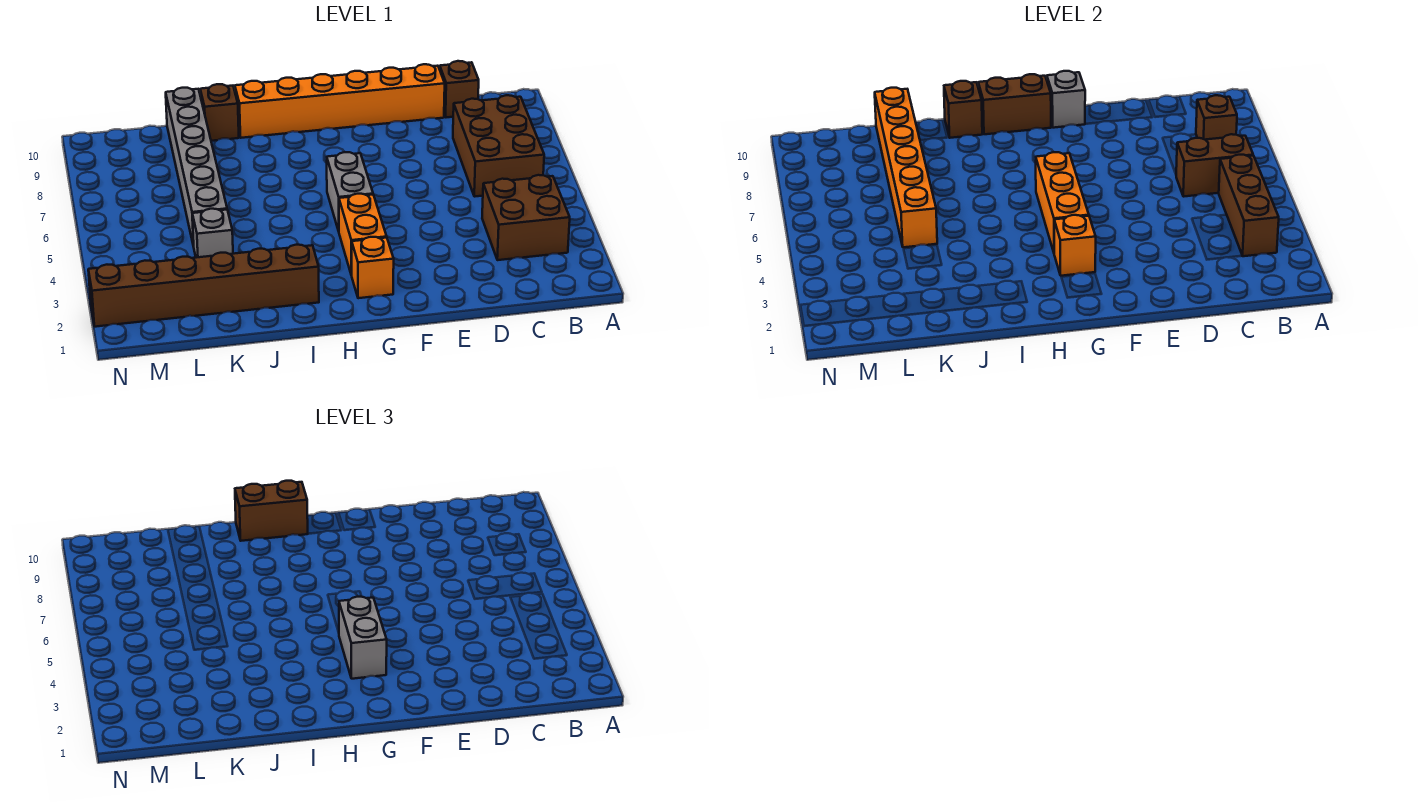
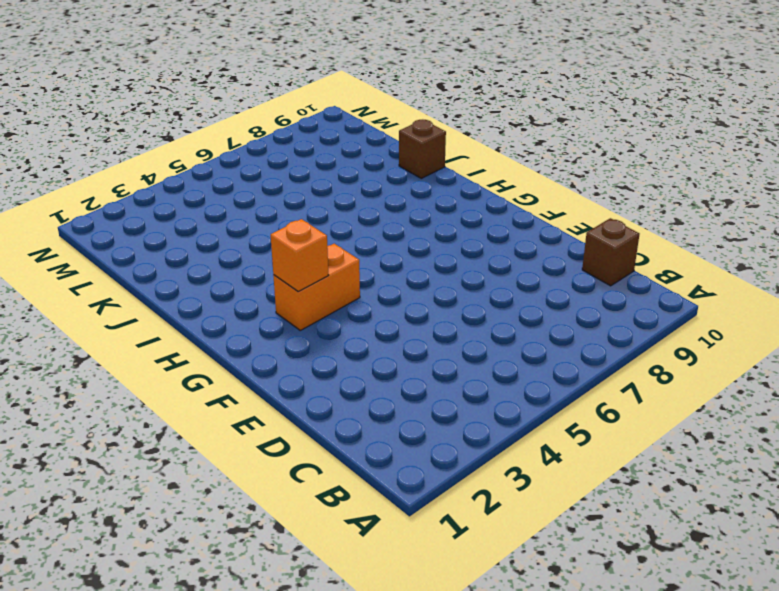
none -> brown 2x2 brick [482,175,570,260]
none -> brown 2x3 brick [453,95,544,197]
none -> orange 1x6 brick [235,64,445,138]

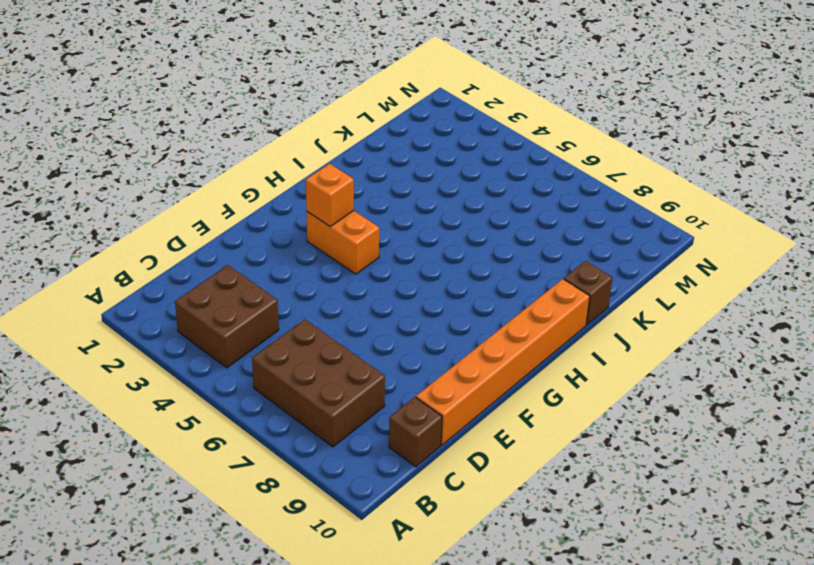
none -> orange 1x1 brick [352,237,394,298]
none -> grey 1x2 brick [327,152,373,231]
none -> brown 1x6 brick [88,245,319,327]

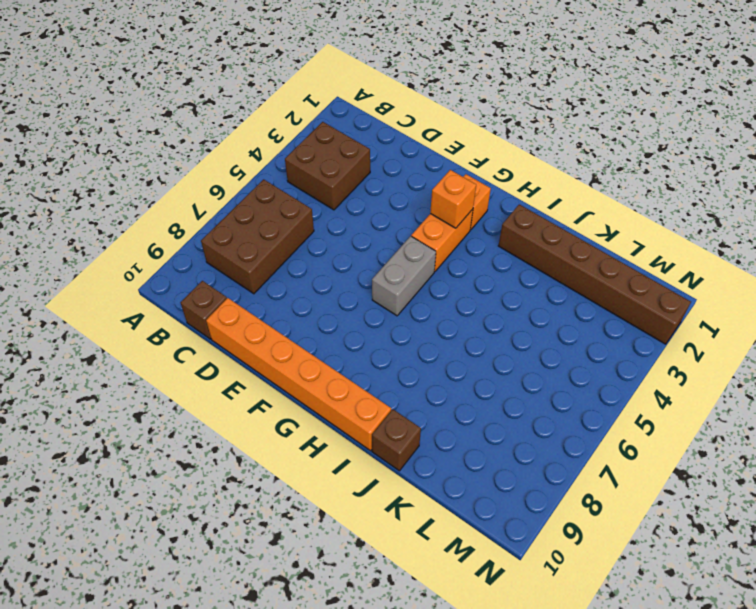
none -> grey 1x1 brick [192,209,233,258]
none -> grey 1x6 brick [166,88,227,247]
none -> brown 1x3 brick [1219,155,1279,256]

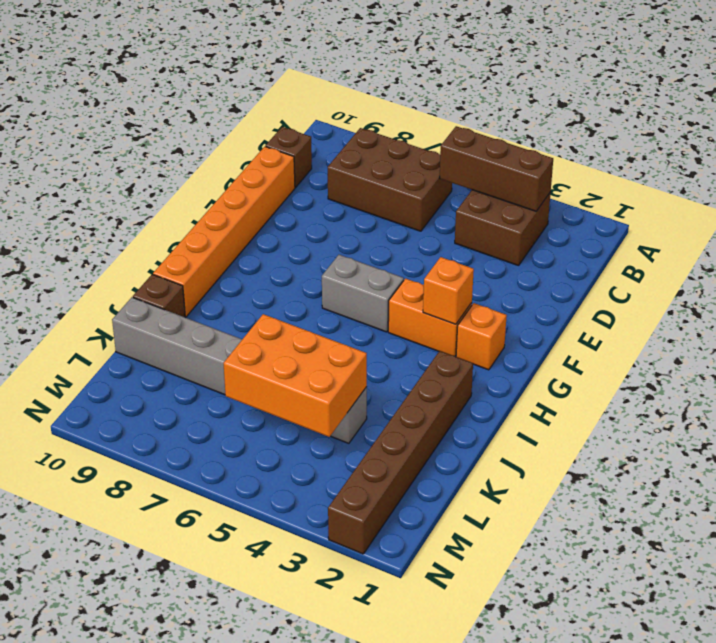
orange 2x3 brick [223,314,367,437] -> orange 1x6 brick [875,88,937,247]
none -> brown 1x2 brick [1176,134,1253,197]
none -> brown 1x1 brick [1196,95,1237,140]
none -> grey 1x1 brick [1047,71,1085,128]

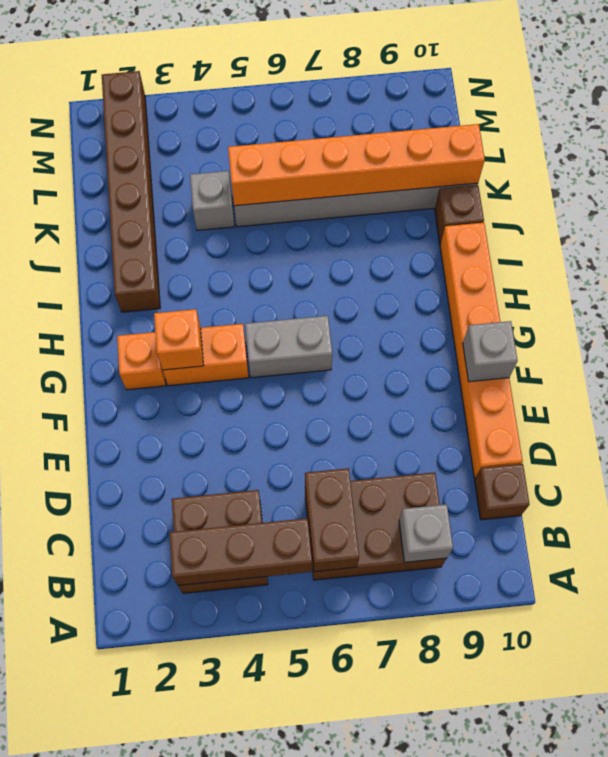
grey 1x1 brick [399,504,453,562] -> brown 1x1 brick [1196,95,1237,140]
none -> orange 1x3 brick [1036,152,1089,252]
none -> brown 1x2 brick [978,74,1051,134]
none -> brown 1x1 brick [944,81,982,138]

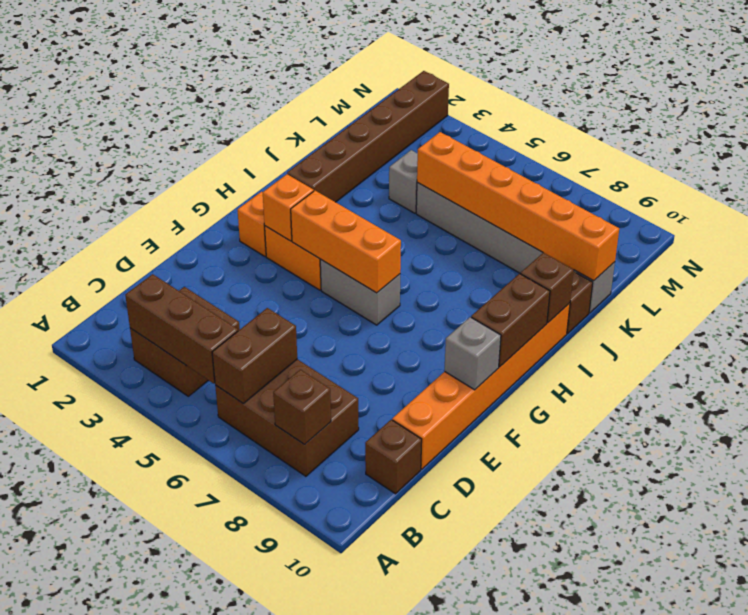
none -> grey 1x2 brick [339,597,387,679]
none -> brown 1x2 brick [235,481,308,541]

